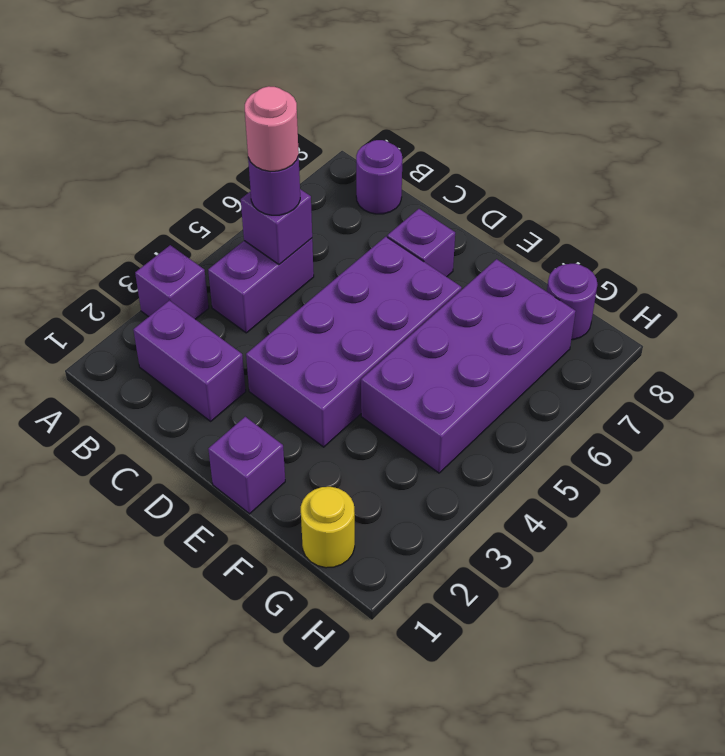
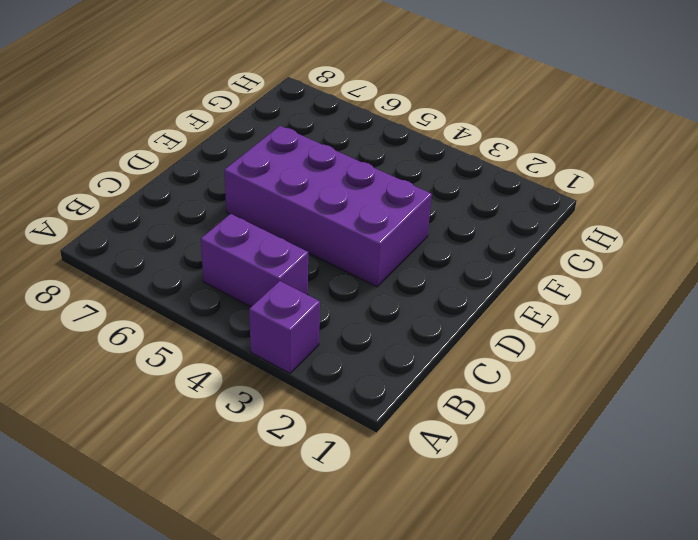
none -> purple 1x2 brick [133,300,246,421]
none -> purple 1x1 round brick [356,140,402,214]
none -> purple 1x1 brick [387,209,455,277]

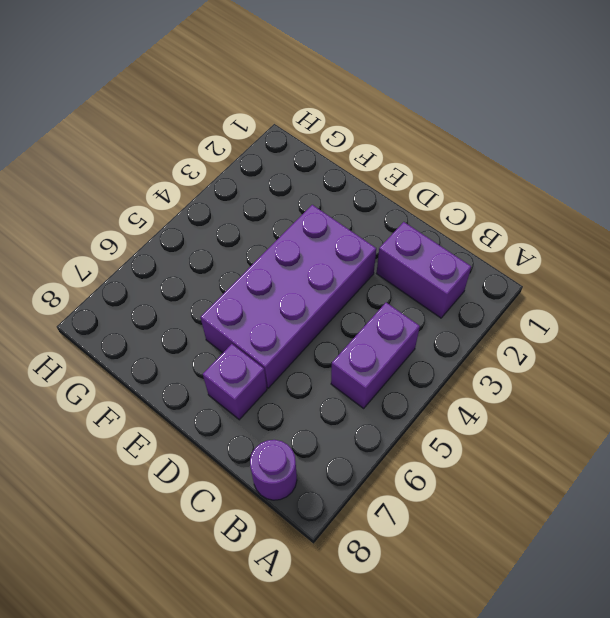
none -> purple 1x1 brick [135,245,209,319]
none -> purple 1x1 brick [208,417,285,514]
none -> purple 2x4 brick [361,259,576,473]

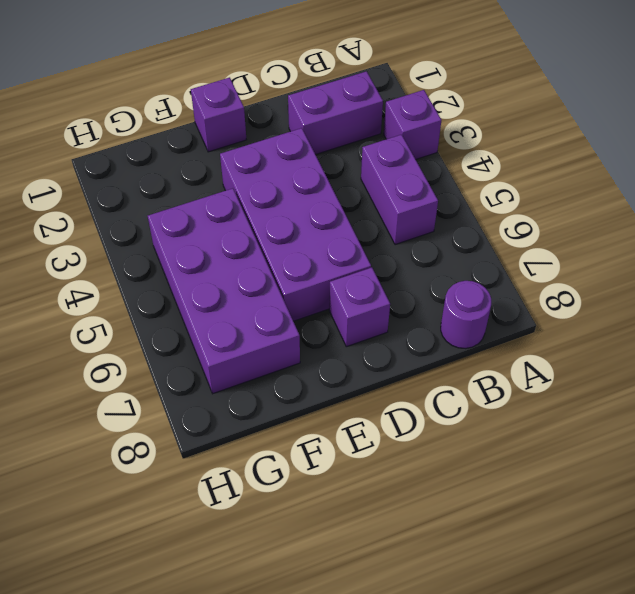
none -> yellow 1x1 round brick [301,487,355,568]
none -> purple 1x1 round brick [547,264,598,340]
none -> purple 1x1 brick [241,189,312,264]

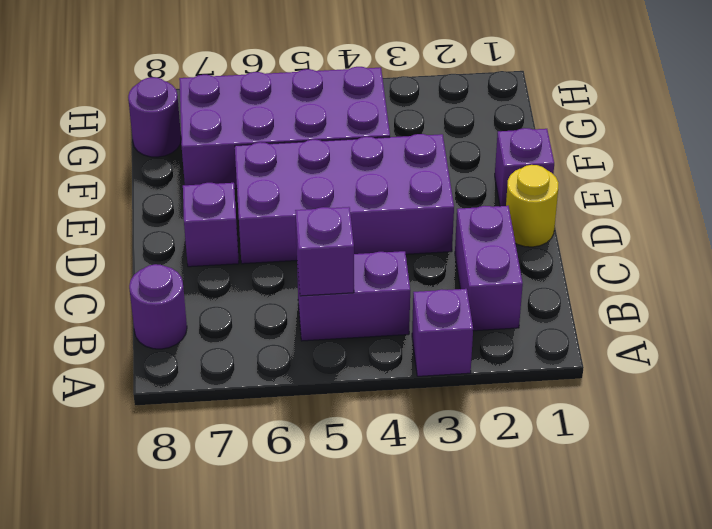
yellow 1x1 round brick [506,165,558,247] -> yellow 1x1 round brick moved to [301,487,355,568]
none -> purple 1x1 round brick [248,156,300,215]
none -> pink 1x1 round brick [245,86,299,171]

